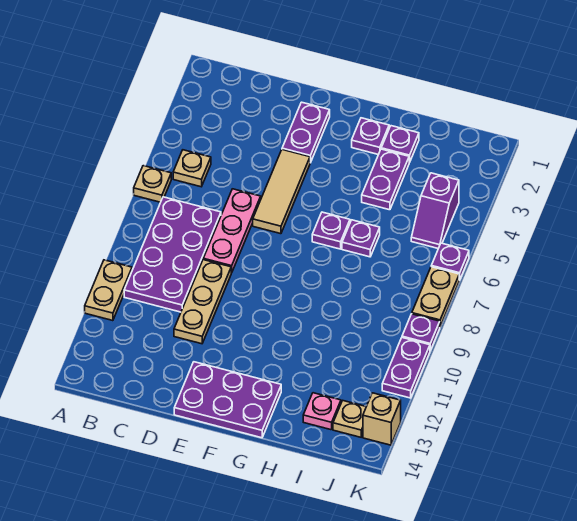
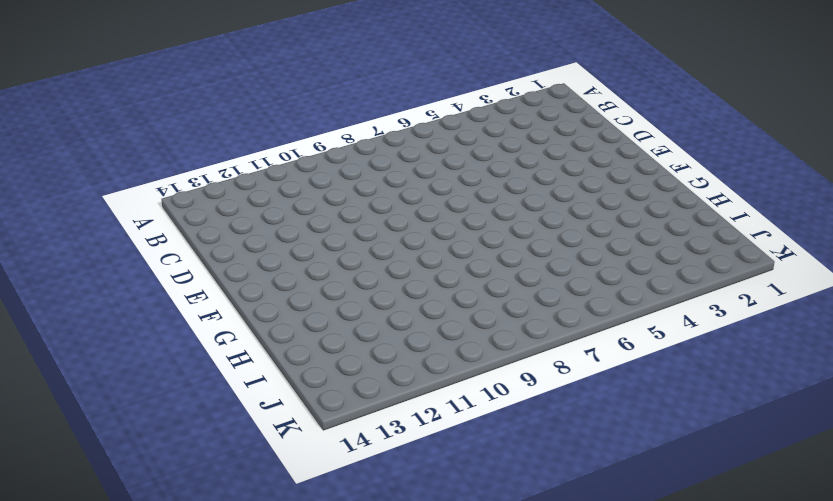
none -> tan 1x1 plate [134,166,171,202]
none -> tan 1x2 plate [85,260,132,321]
none -> tan 1x1 plate [173,150,211,187]

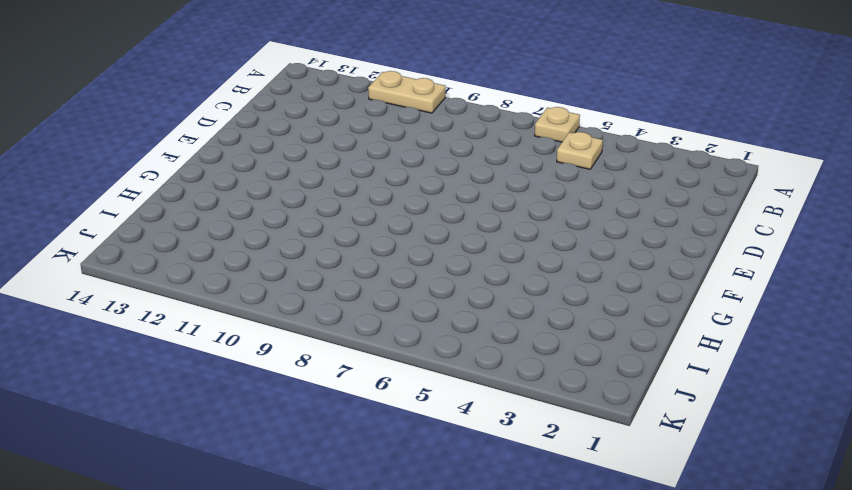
none -> purple 2x4 plate [124,197,221,312]
none -> pink 1x3 plate [203,189,261,273]
none -> tan 1x3 plate [174,260,231,344]

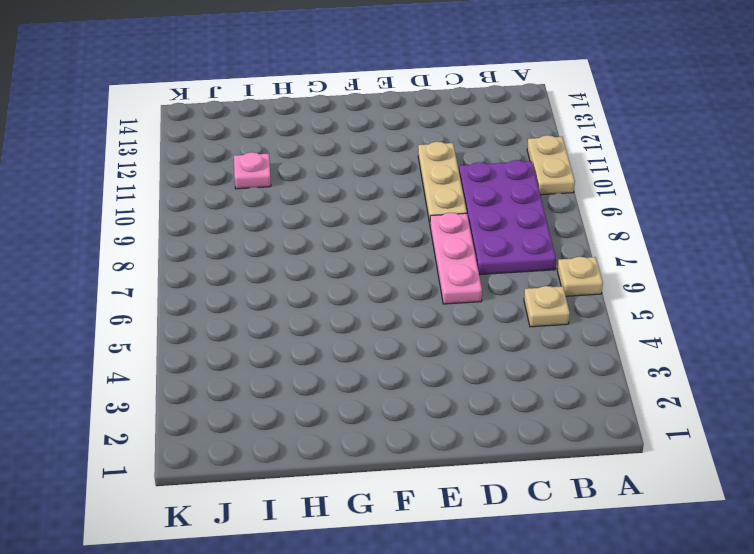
pink 1x1 plate [234,152,271,189] -> pink 1x1 plate moved to [303,393,341,430]
none -> purple 1x2 plate [282,102,330,163]
none -> tan 1x3 tile [253,150,310,234]
none -> purple 2x3 plate [174,362,281,438]

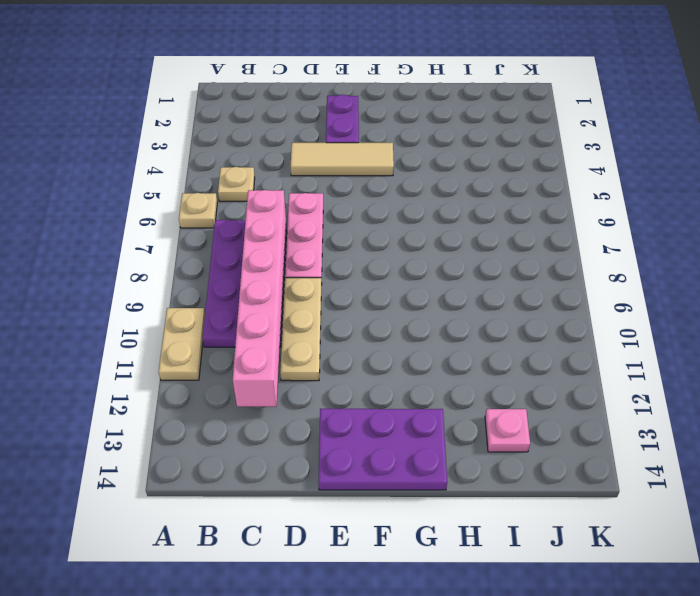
pink 1x6 brick [233,190,286,407] -> none
tan 1x3 tile [291,143,394,176] -> tan 1x3 tile turned to [253,150,310,234]
none -> purple 1x1 plate [352,118,389,155]
none -> purple 1x1 plate [312,212,350,249]
none -> purple 1x1 plate [381,126,419,162]

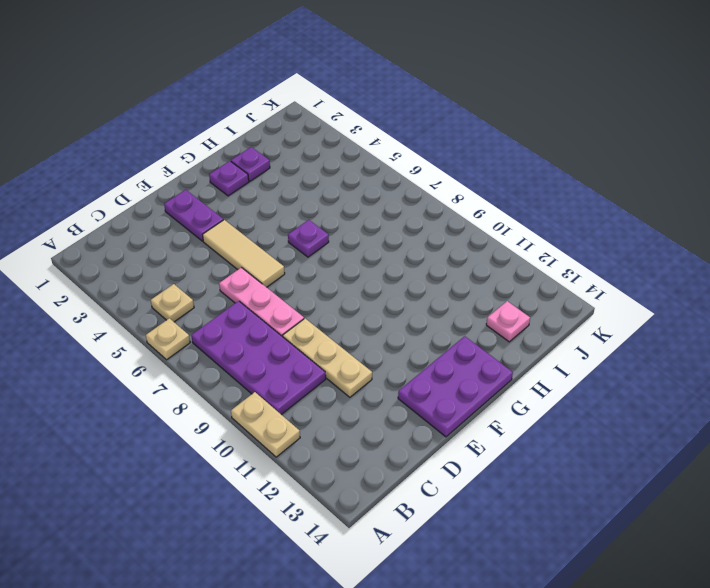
none -> purple 1x2 plate [362,149,409,210]
none -> purple 1x1 plate [342,220,380,257]
none -> purple 1x2 slope [411,173,459,249]

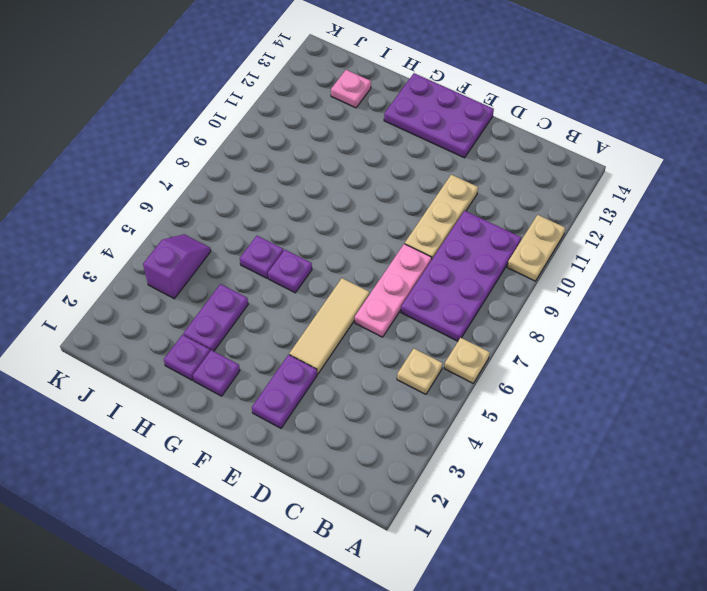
none -> tan 1x1 plate [333,401,366,437]
none -> purple 1x1 plate [431,243,469,280]
none -> tan 1x2 plate [412,267,459,326]

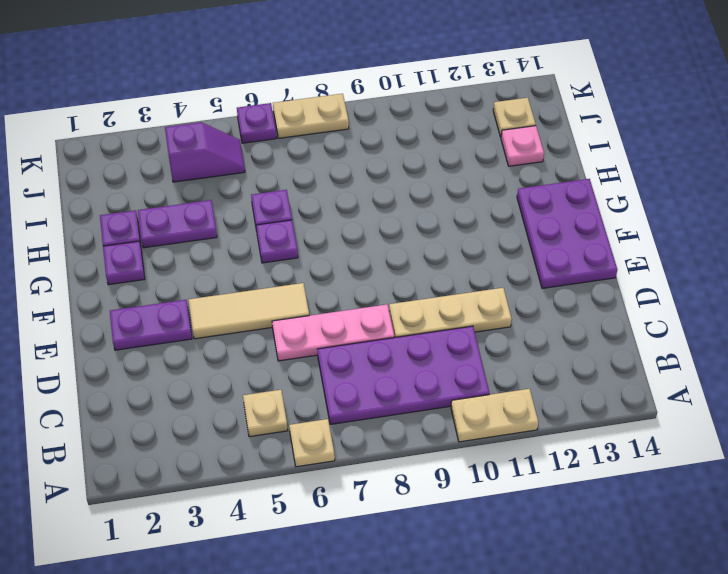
none -> purple 1x1 plate [402,314,440,351]
none -> purple 1x2 plate [382,338,430,398]
none -> tan 1x1 brick [363,393,401,445]

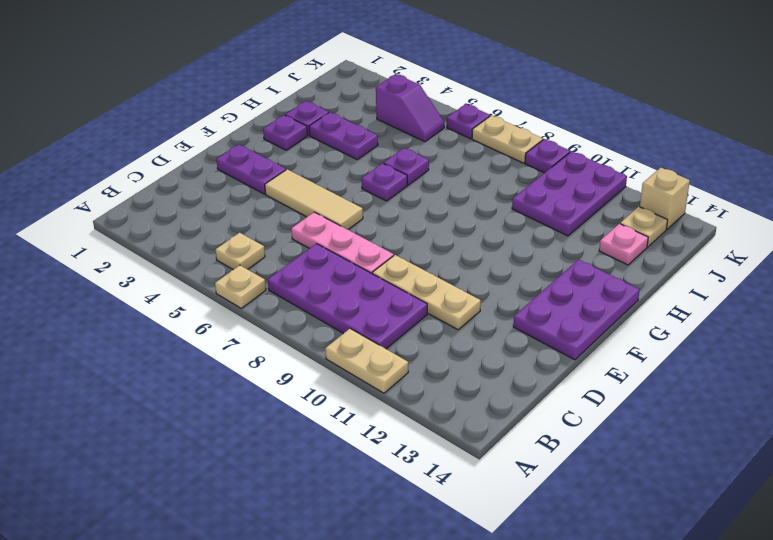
purple 2x3 plate [512,151,627,236] -> purple 1x2 plate [382,338,430,398]

